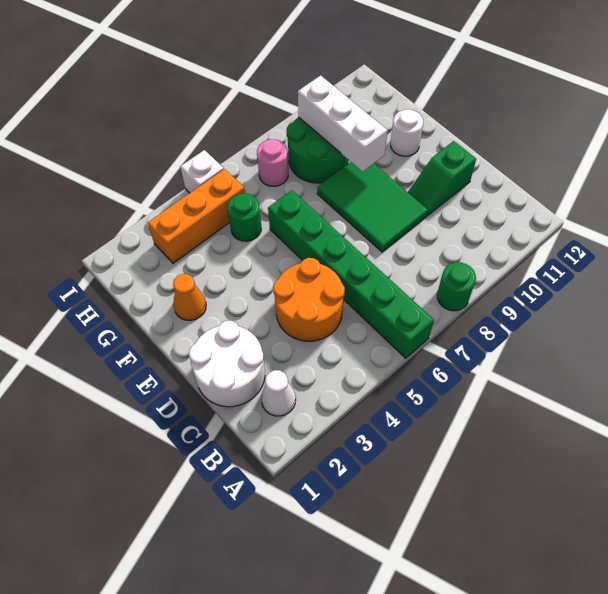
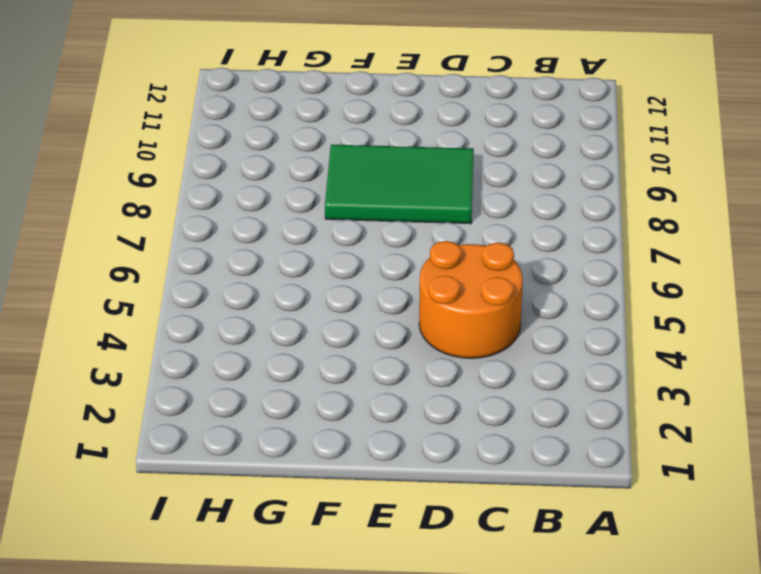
none -> green 1x6 brick [268,190,434,358]
none -> green 1x1 round brick [437,262,476,311]
none -> white 1x1 cone [261,370,296,416]

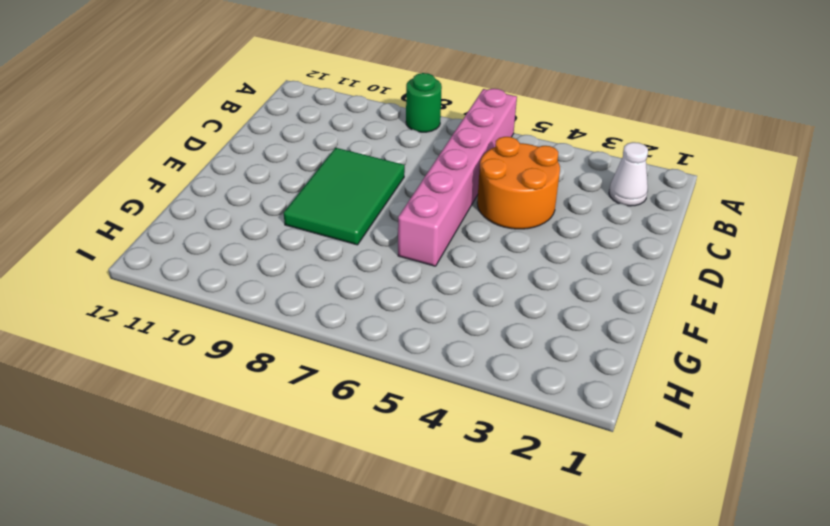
pink 1x6 brick [398,89,517,266] -> green 1x6 brick [268,190,434,358]
none -> white 2x2 round brick [189,321,265,407]
none -> green 1x2 slope [408,141,476,215]
none -> orange 1x1 cone [173,274,206,321]

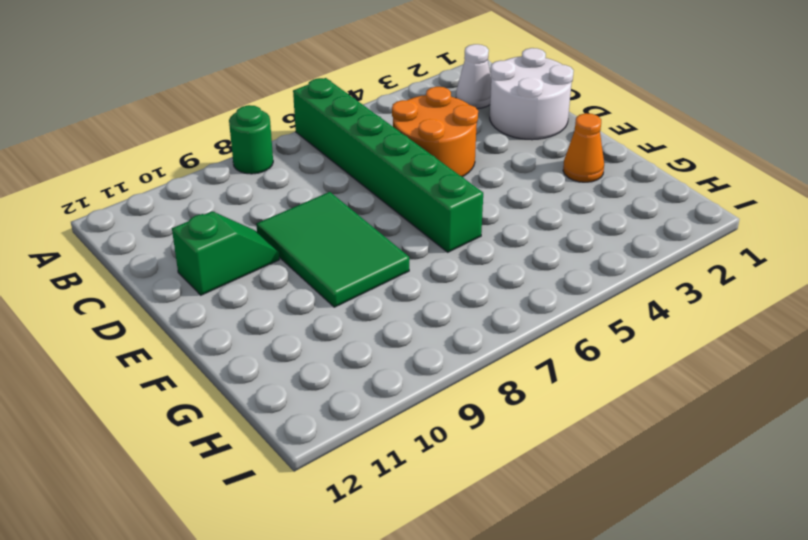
none -> white 1x1 round brick [391,109,423,156]
none -> green 1x1 round brick [228,194,261,241]
none -> green 2x2 round brick [287,117,348,183]

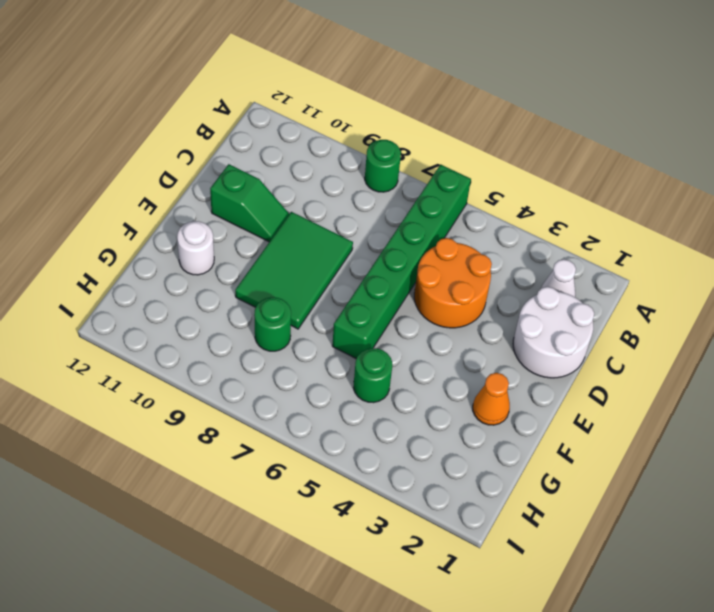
green 1x1 round brick [254,297,291,351] -> green 2x2 round brick [287,117,348,183]
none -> orange 1x3 brick [148,169,245,263]
none -> pink 1x1 round brick [257,140,288,186]
none -> white 1x1 brick [180,150,224,193]

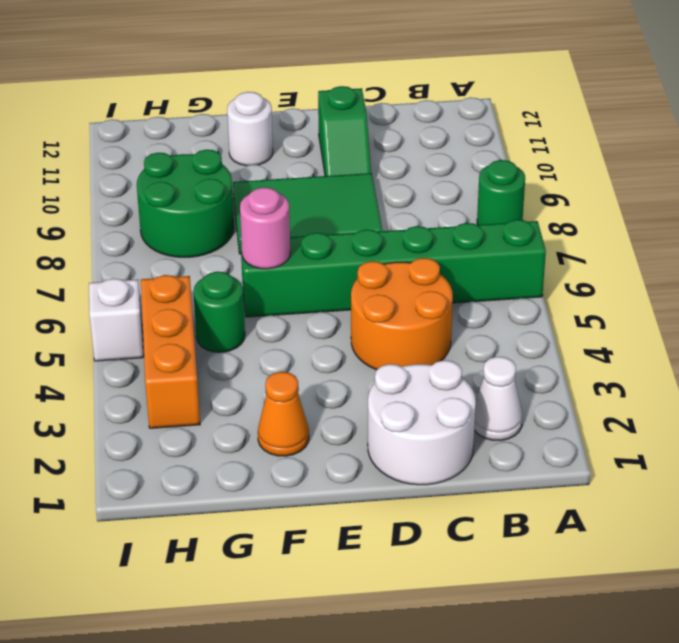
pink 1x1 round brick [240,187,290,269] -> pink 1x1 round brick moved to [257,140,288,186]
none -> white 1x3 brick [298,75,387,172]

